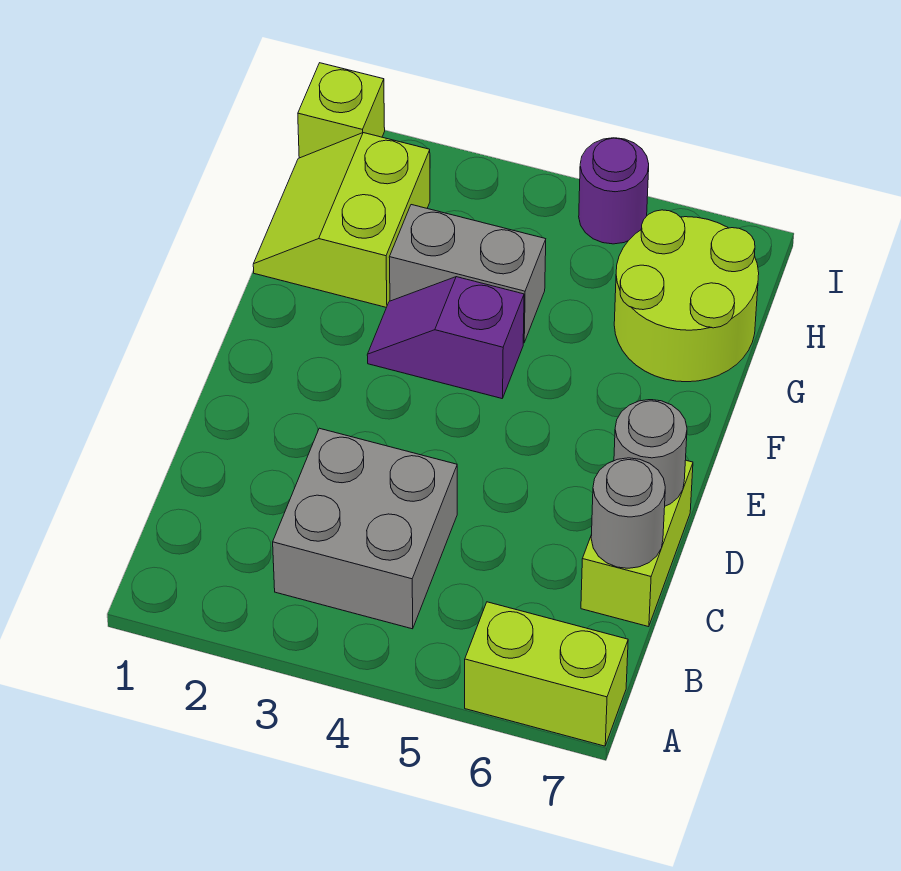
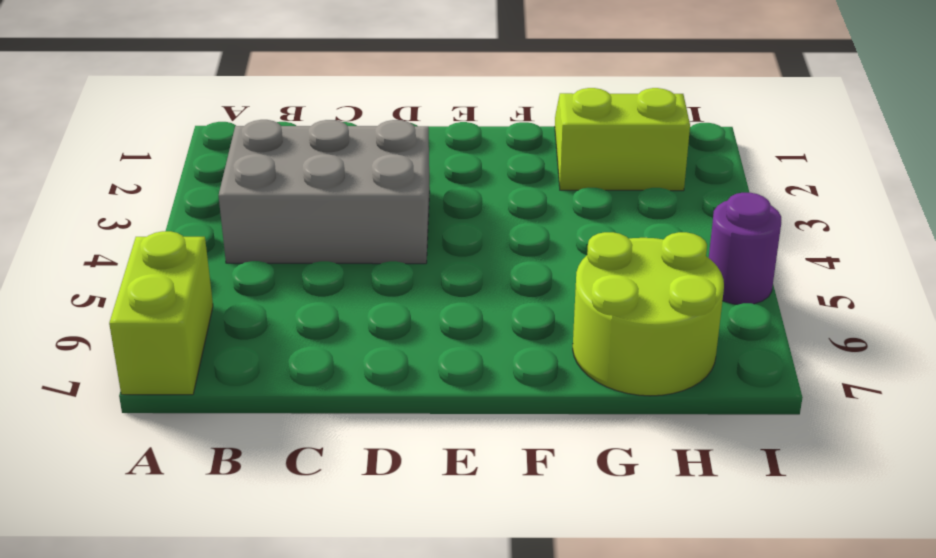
grey 2x3 brick [219,120,430,264] -> grey 2x2 brick [273,428,457,629]
none -> lime 1x2 brick [581,460,693,627]
none -> purple 1x2 slope [367,277,524,398]

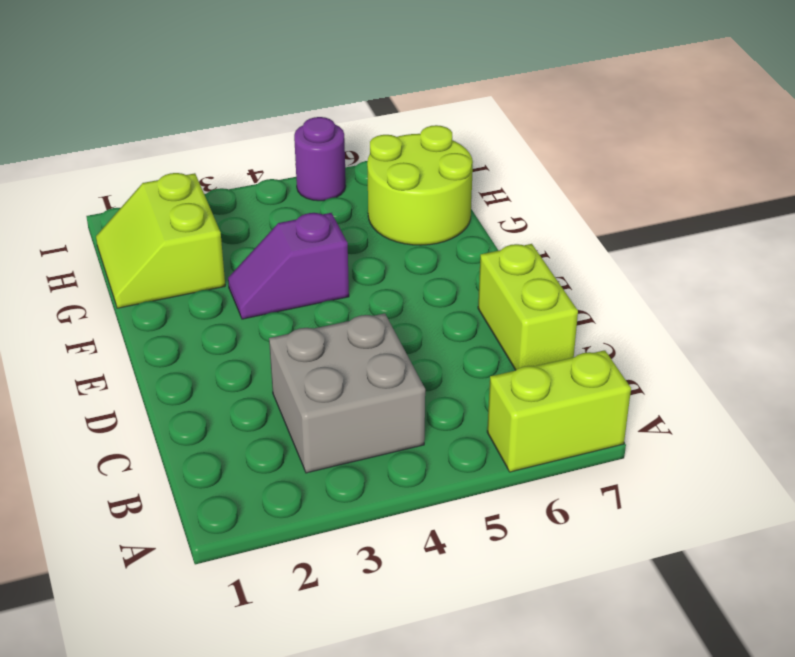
none -> grey 1x2 brick [389,205,546,343]
none -> lime 1x1 brick [298,63,385,158]

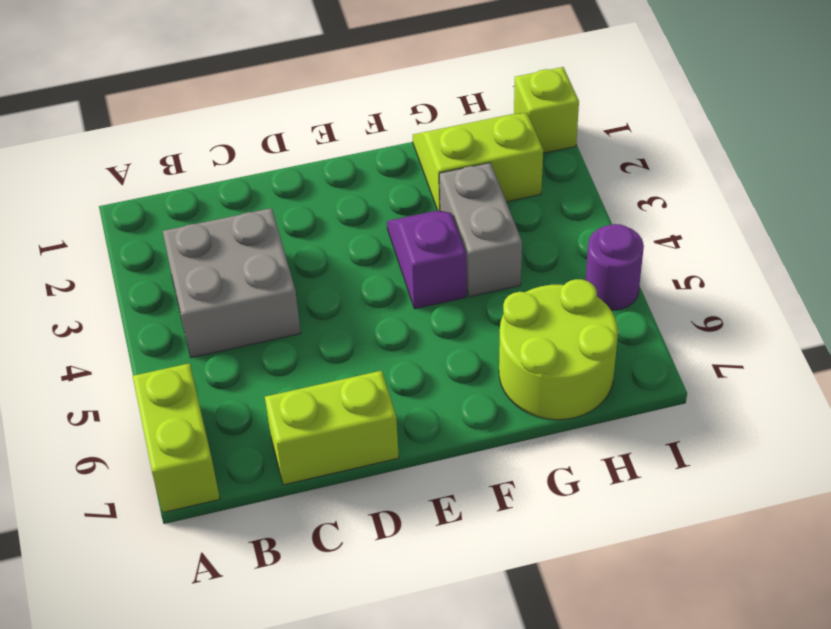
none -> grey 1x1 round brick [591,458,665,568]
none -> grey 1x1 round brick [614,400,687,506]

